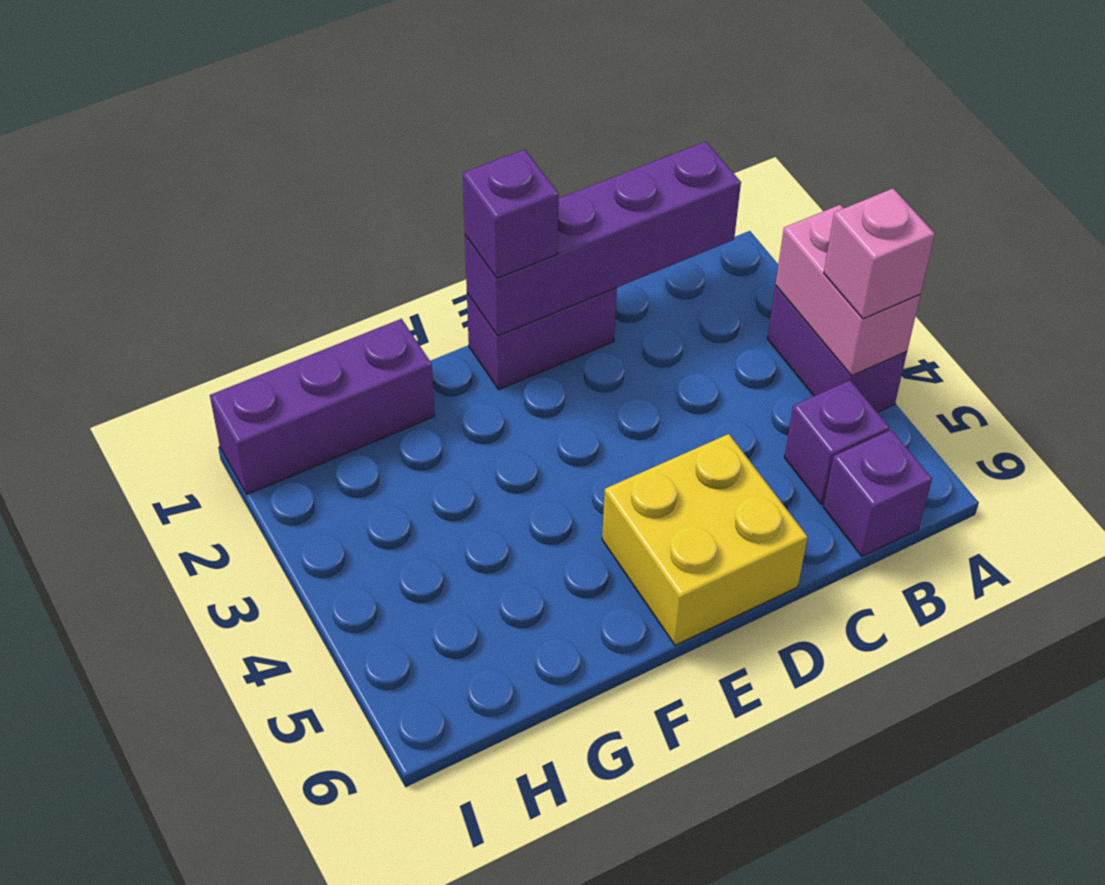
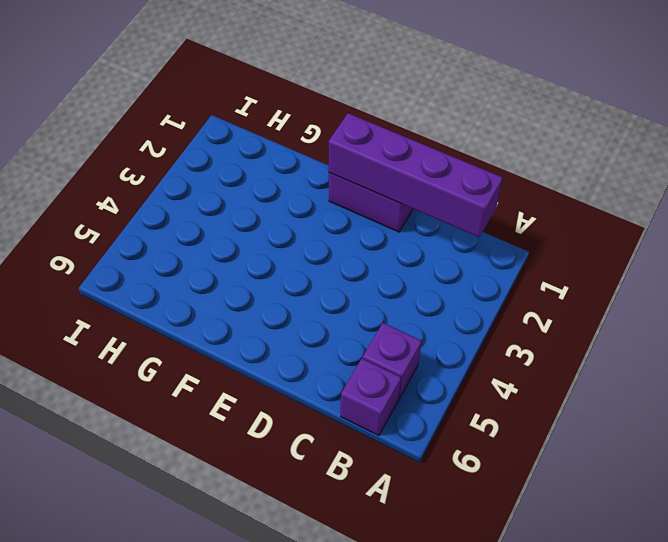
none -> purple 1x2 brick [768,286,907,412]
none -> yellow 2x2 brick [602,434,808,645]

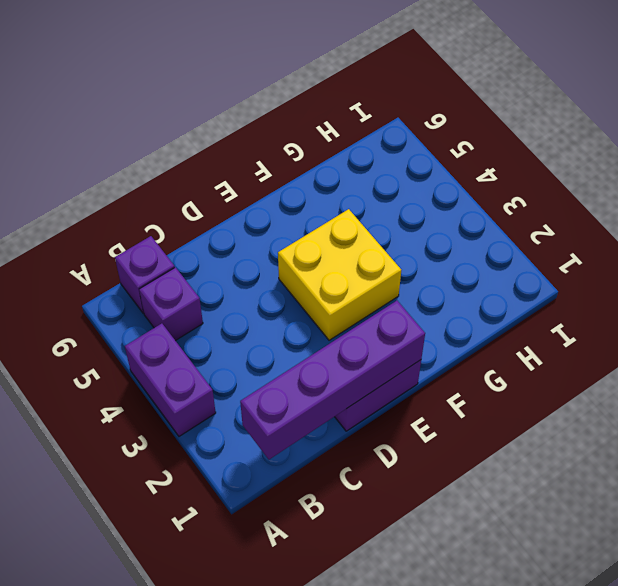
yellow 2x2 brick [278,209,401,340] -> yellow 2x2 brick moved to [602,434,808,645]
none -> purple 1x3 brick [210,319,435,495]
none -> pink 1x2 brick [775,205,920,376]

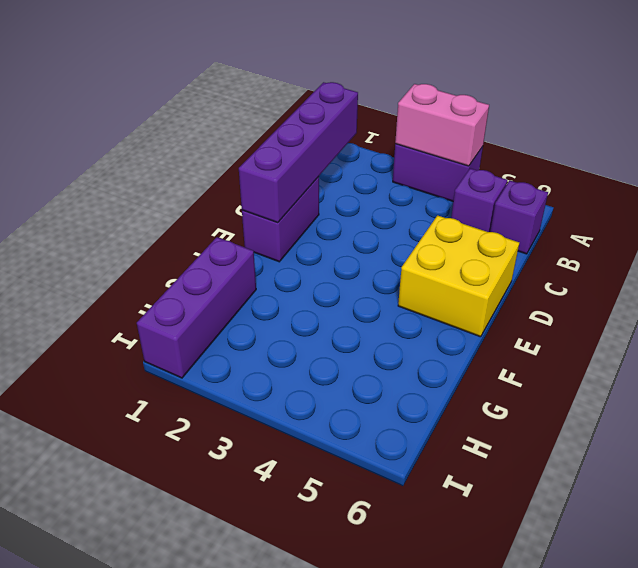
none -> pink 1x1 brick [824,189,935,319]
none -> purple 1x1 brick [463,149,559,278]

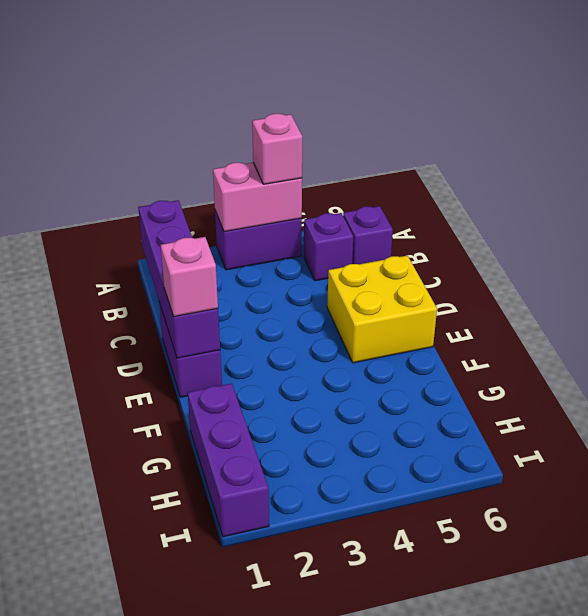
pink 1x1 brick [161,237,218,317] -> purple 1x1 brick [463,149,559,278]

